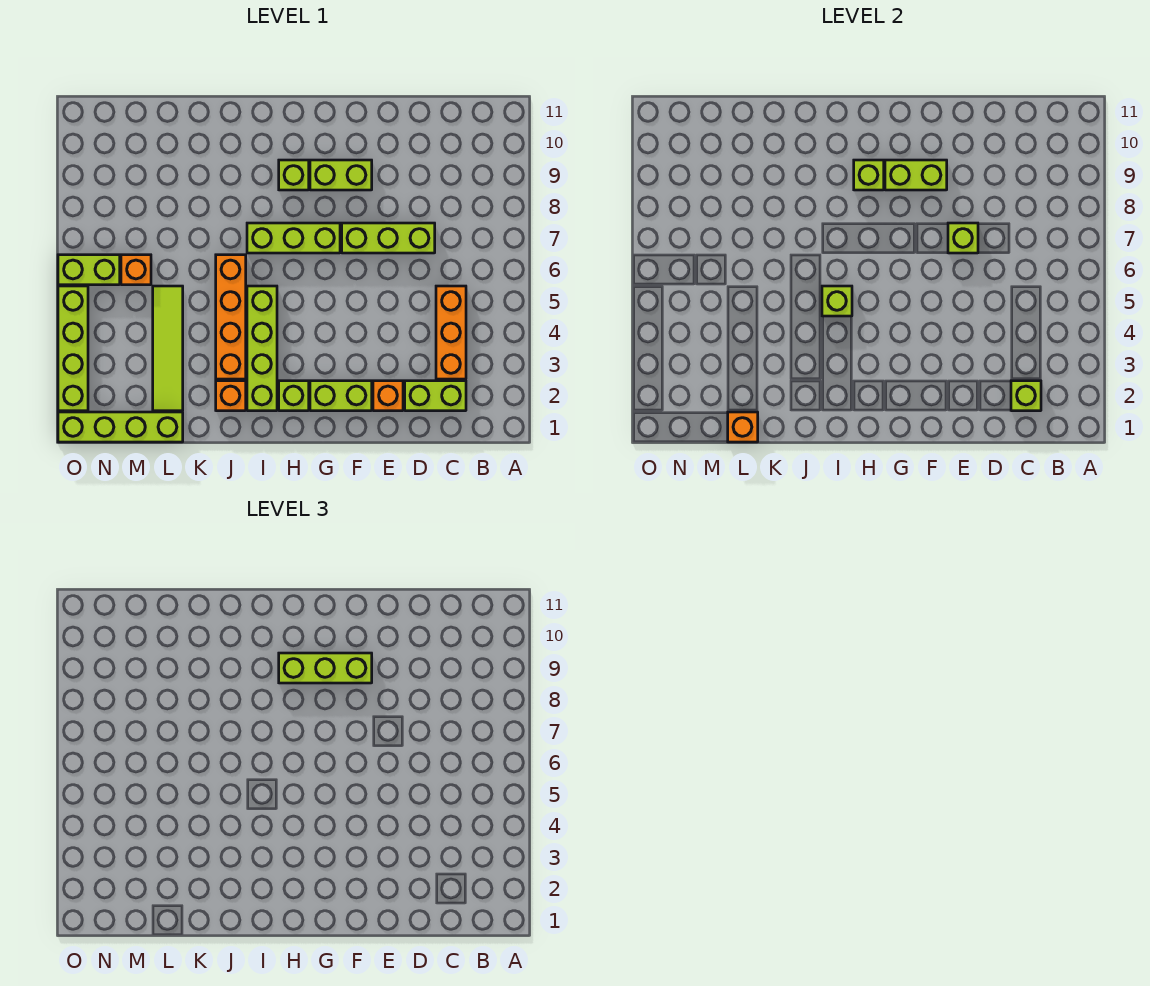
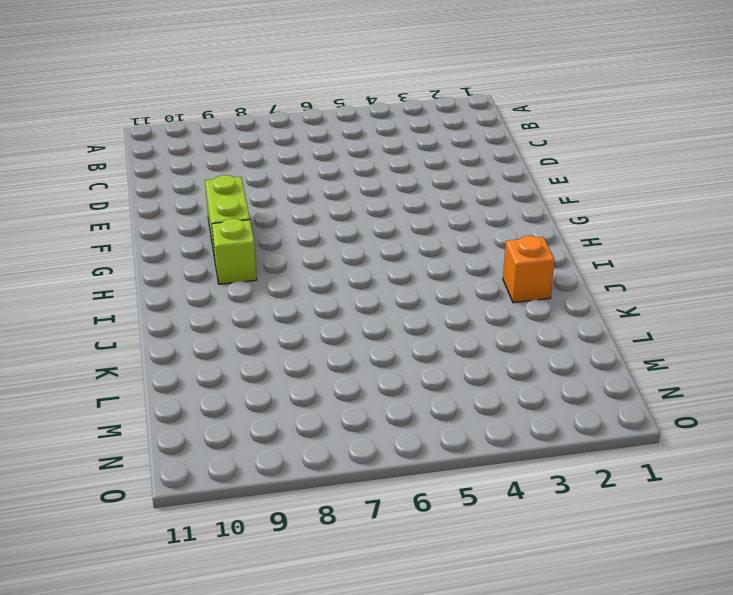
none -> lime 1x2 brick [405,381,466,411]
none -> orange 1x3 brick [436,286,466,379]
none -> lime 1x3 brick [342,223,435,253]

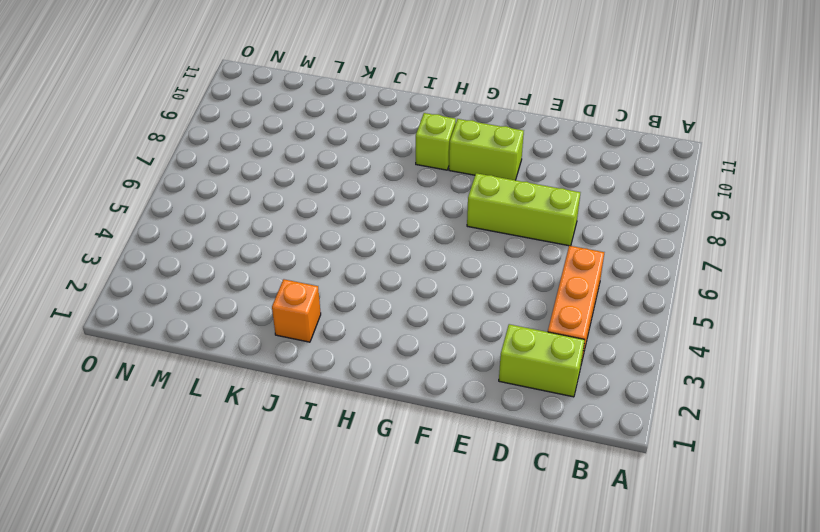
none -> orange 1x1 brick [373,381,403,411]
none -> lime 1x2 brick [310,381,372,411]
none -> lime 1x3 brick [247,223,340,253]

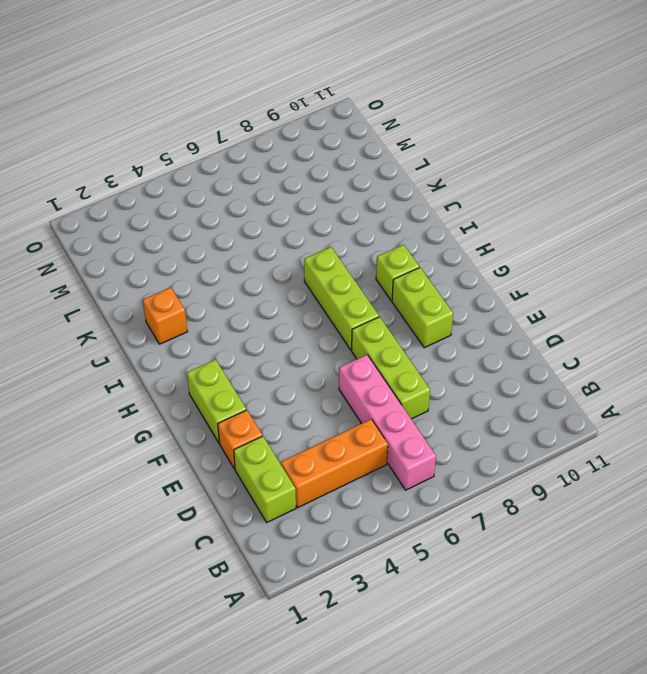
pink 1x4 brick [339,355,436,490] -> none
none -> lime 1x1 brick [279,381,309,411]
none -> lime 1x4 brick [247,286,277,411]
none -> orange 1x4 brick [216,255,246,379]

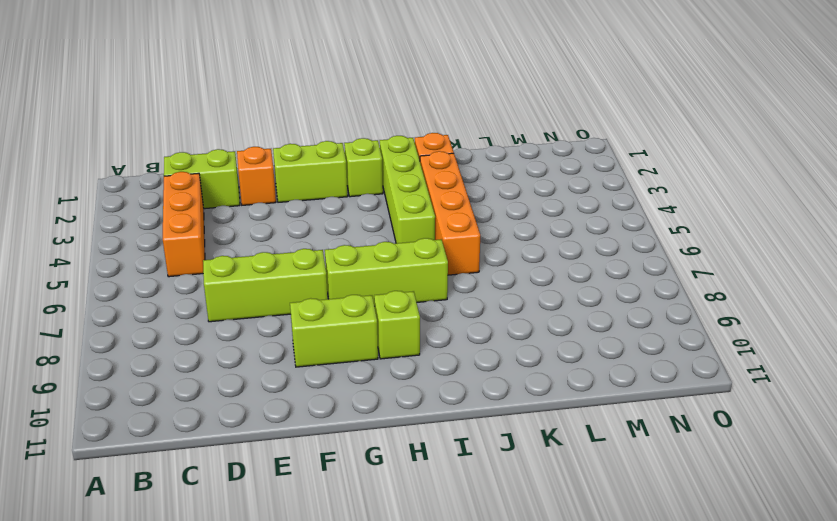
none -> lime 1x4 brick [58,412,183,442]
none -> lime 1x4 tile [153,286,183,411]
none -> orange 1x1 brick [121,255,151,285]

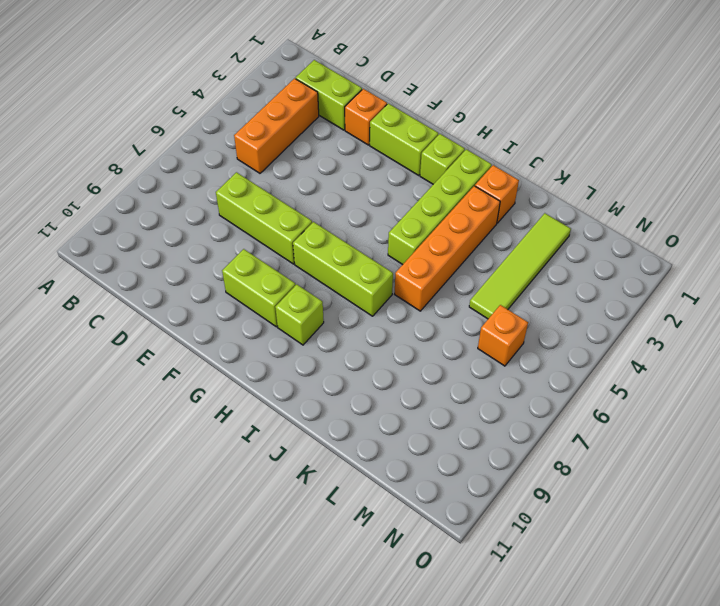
none -> lime 1x4 brick [58,412,183,442]
none -> lime 1x2 brick [58,255,120,285]
none -> lime 1x4 brick [58,286,88,411]

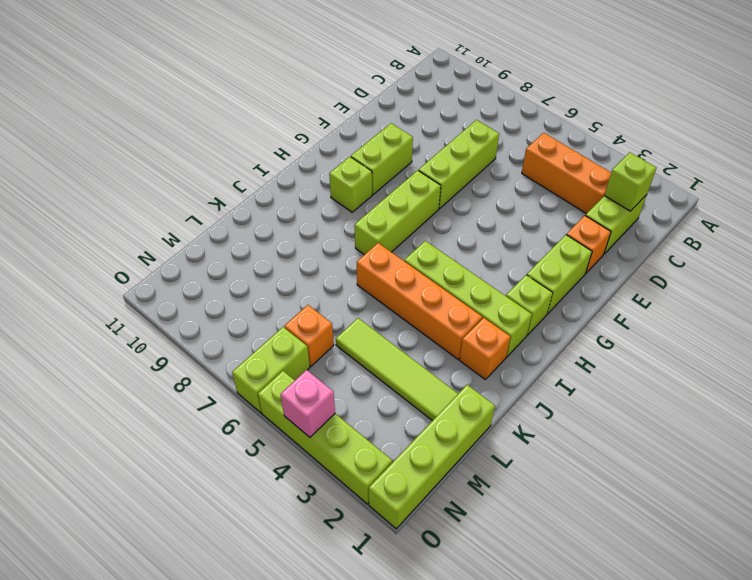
pink 1x1 brick [280,370,335,437] -> none
none -> lime 1x1 brick [948,223,978,253]
none -> lime 1x2 brick [885,160,947,190]
none -> lime 1x1 brick [854,160,884,190]

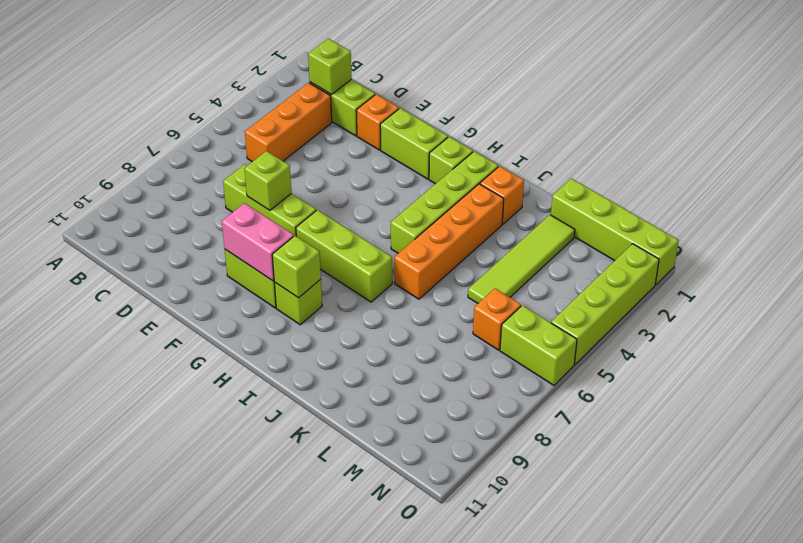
pink 1x2 brick [222,203,294,281] -> lime 1x2 brick [885,160,947,190]
none -> lime 1x1 brick [822,286,852,316]
none -> orange 1x1 brick [728,412,758,442]
none -> lime 1x3 brick [279,653,372,683]

